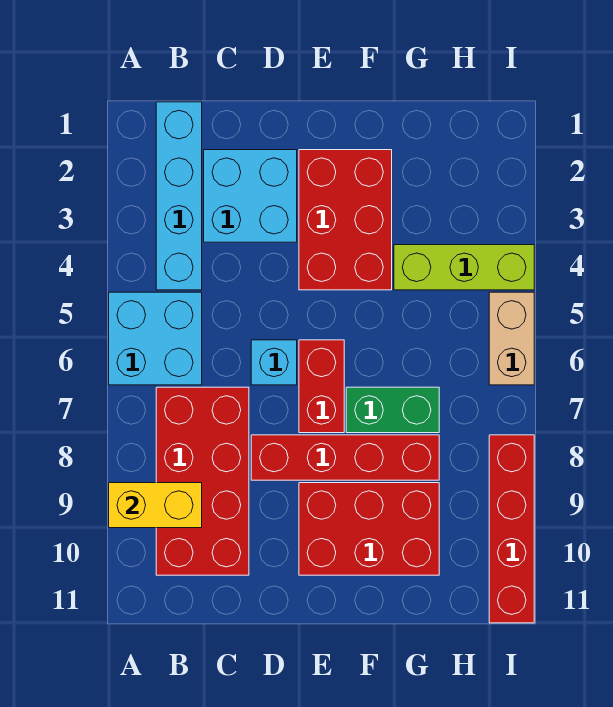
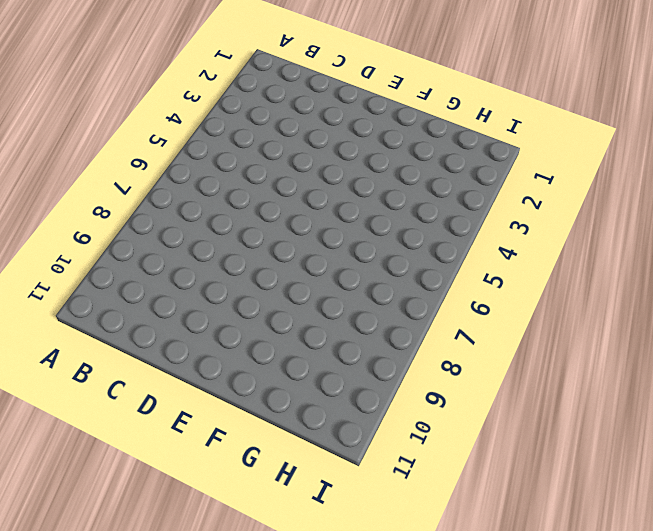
none -> cyan 2x2 brick [109,292,202,385]
none -> cyan 1x4 brick [156,102,202,290]
none -> red 2x4 brick [156,387,249,575]

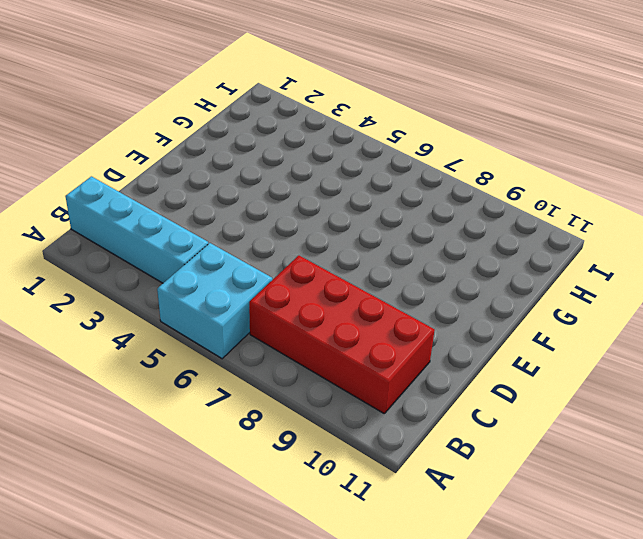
none -> cyan 2x2 brick [204,150,297,242]
none -> cyan 1x1 brick [251,340,297,385]
none -> red 1x4 brick [251,435,439,480]

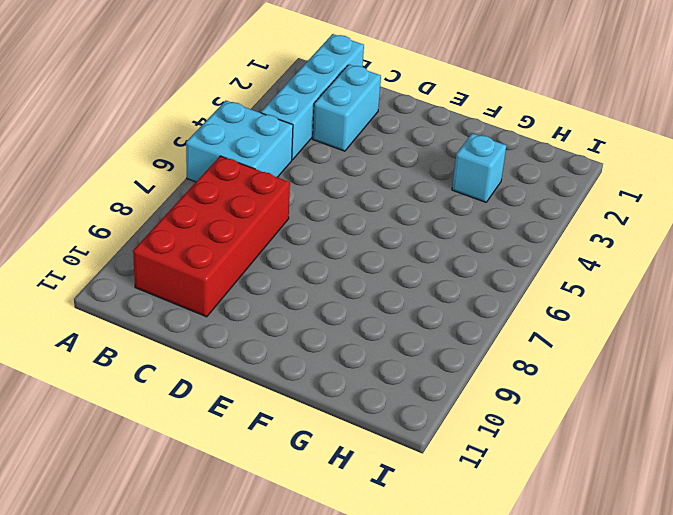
cyan 1x2 brick [313,65,381,151] -> cyan 2x2 brick [204,150,297,242]
cyan 1x1 brick [452,133,506,202] -> cyan 1x1 brick moved to [251,340,297,385]
none -> red 1x4 brick [251,435,439,480]
none -> red 2x3 brick [299,150,392,290]
none -> red 1x2 brick [299,340,344,433]

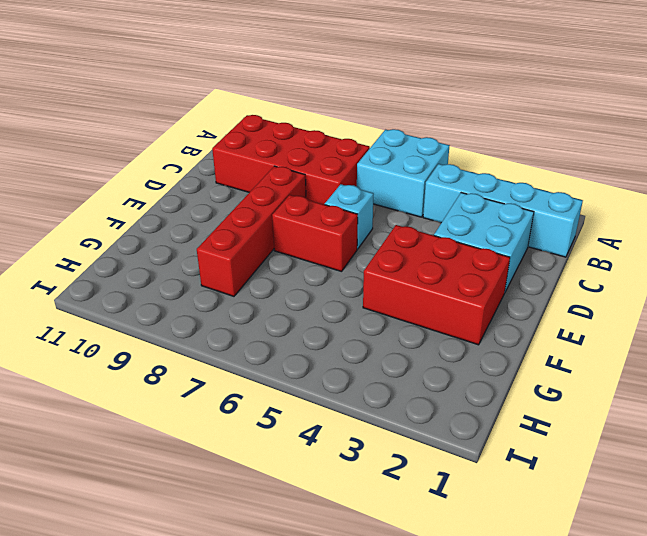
none -> red 2x3 brick [299,483,439,575]
none -> green 1x2 brick [346,387,439,433]
none -> lime 1x3 brick [394,245,534,290]

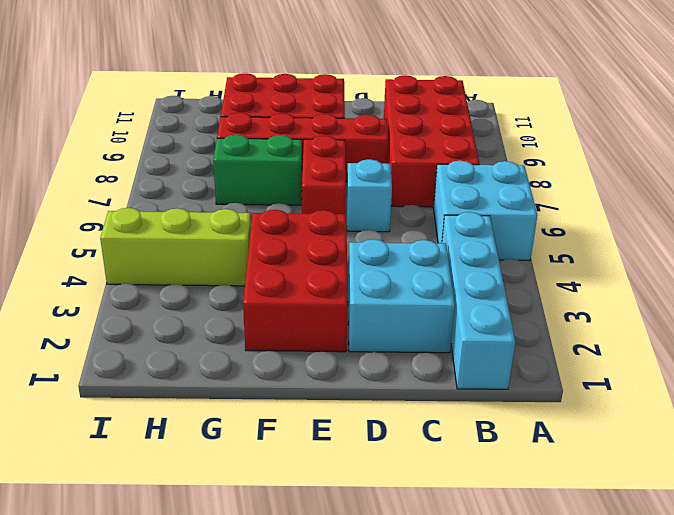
none -> tan 1x2 brick [489,292,534,385]
none -> red 1x4 brick [489,435,534,623]
none -> yellow 1x2 brick [109,483,202,528]

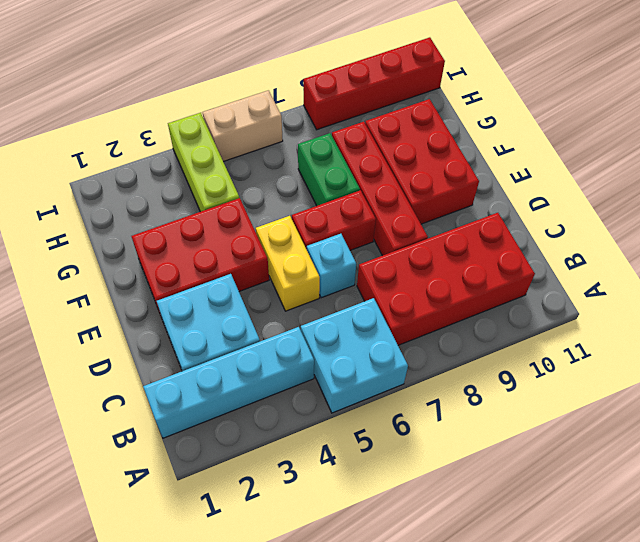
yellow 1x2 brick [256,216,320,311] -> yellow 1x2 brick moved to [109,483,202,528]

